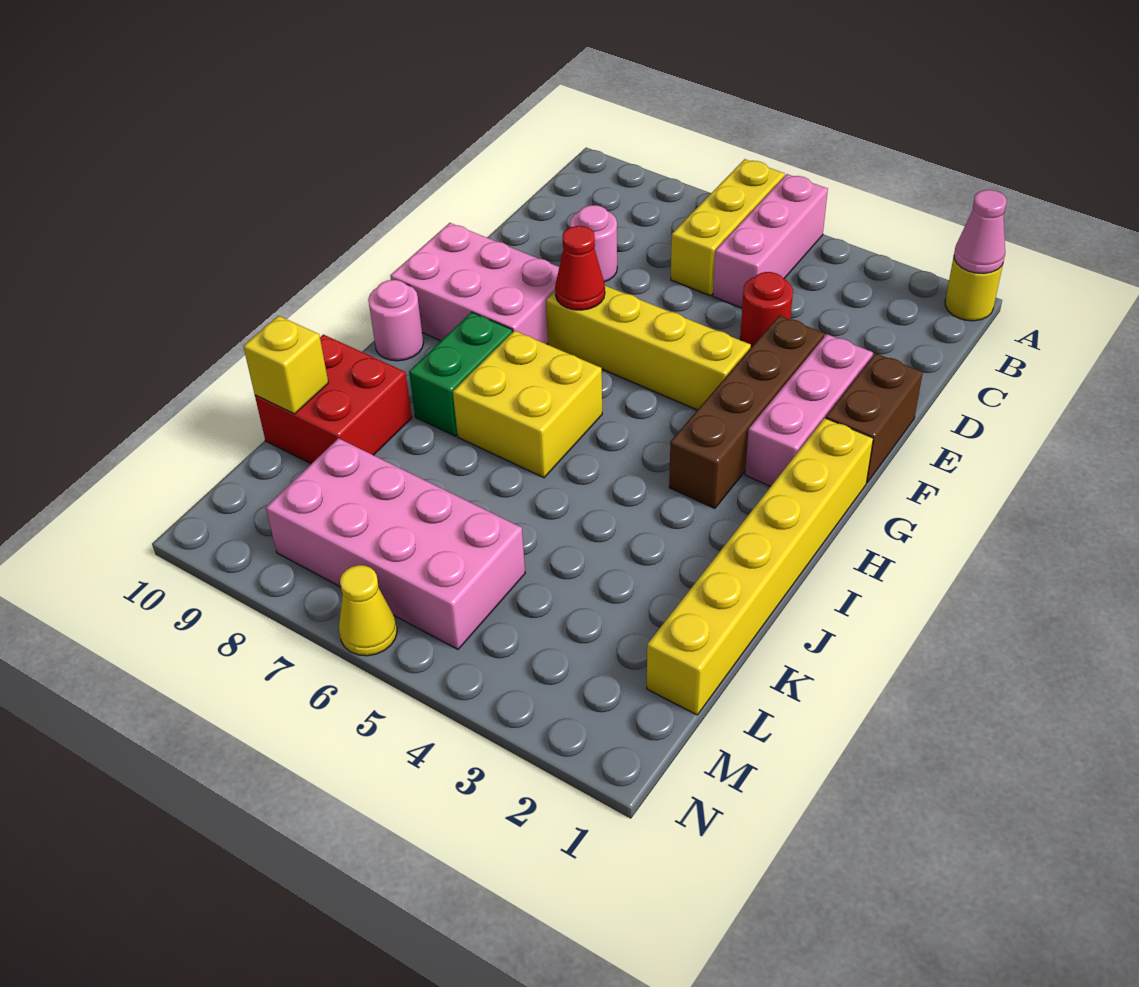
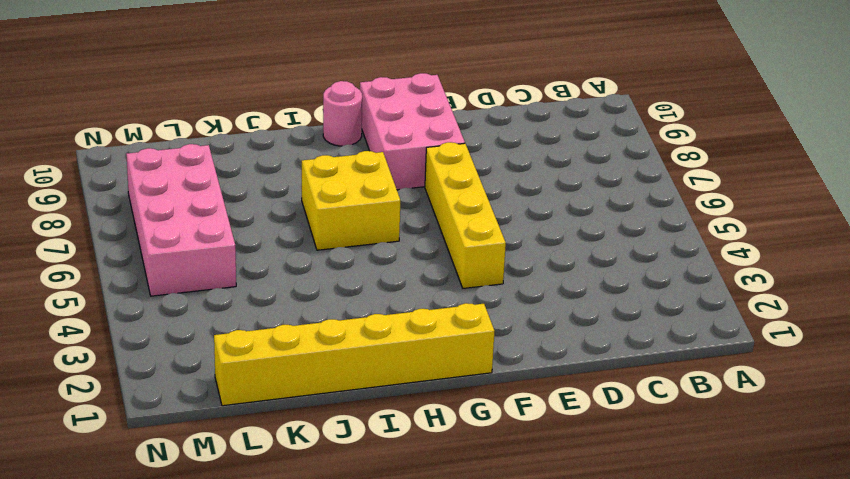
none -> yellow 1x1 round brick [945,257,1003,321]
none -> pink 1x3 brick [713,174,828,308]
none -> yellow 1x3 brick [671,159,785,296]

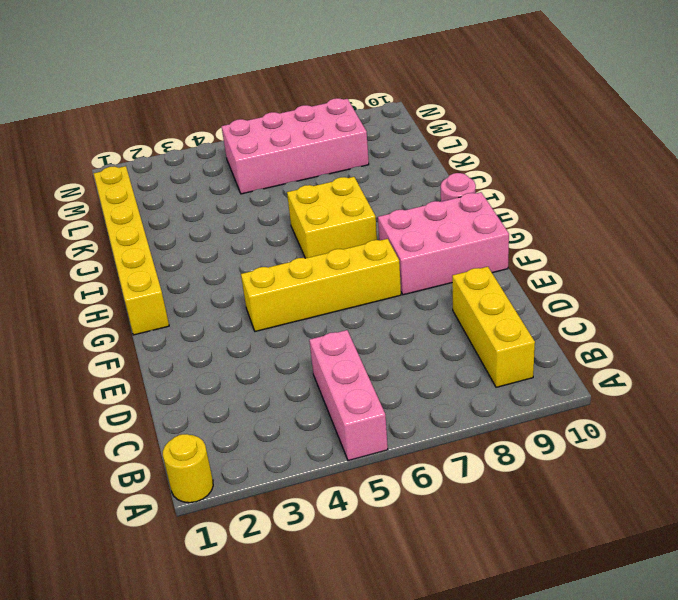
yellow 1x3 brick [452,267,535,387] -> yellow 1x3 brick moved to [671,159,785,296]
none -> red 1x1 round brick [740,272,793,347]
none -> pink 1x1 round brick [570,205,617,282]
none -> brown 1x2 brick [826,353,923,483]

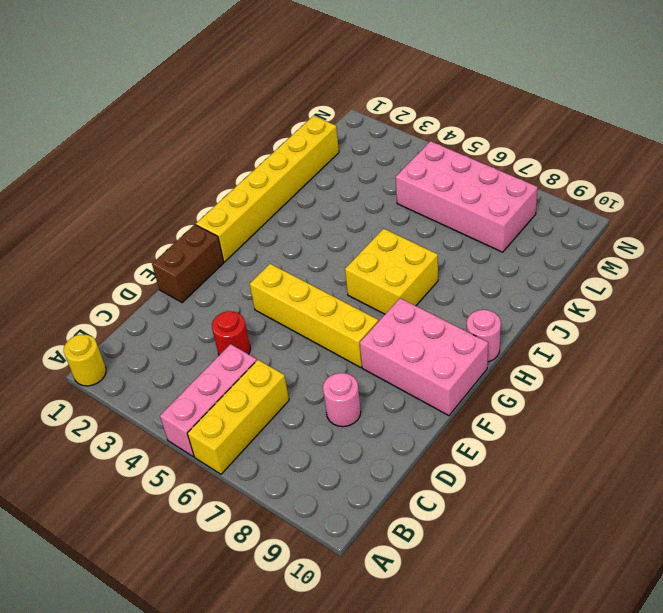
none -> pink 1x3 brick [745,334,873,486]
none -> brown 1x4 brick [669,315,824,508]
none -> green 1x2 brick [409,312,513,436]

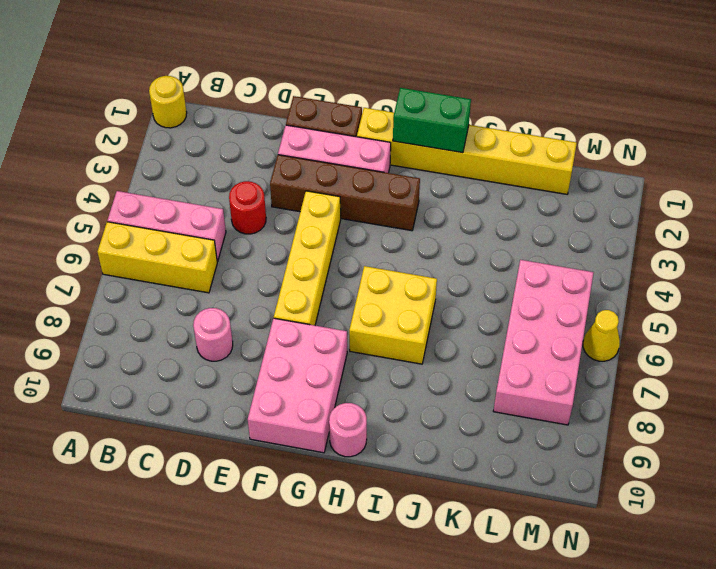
green 1x2 brick [393,88,471,153] -> green 1x2 brick moved to [409,312,513,436]
none -> red 2x2 brick [255,335,412,464]
none -> pink 1x1 cone [954,190,1007,273]
none -> red 1x1 cone [555,226,605,310]

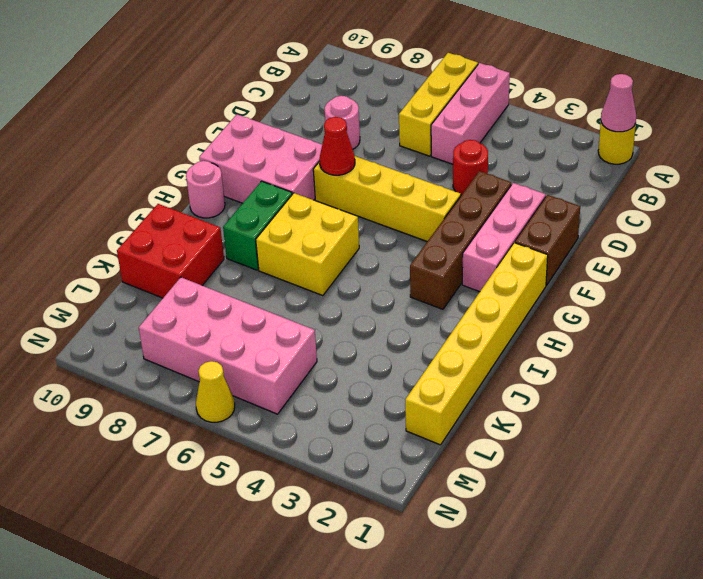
none -> yellow 1x1 brick [243,316,328,414]

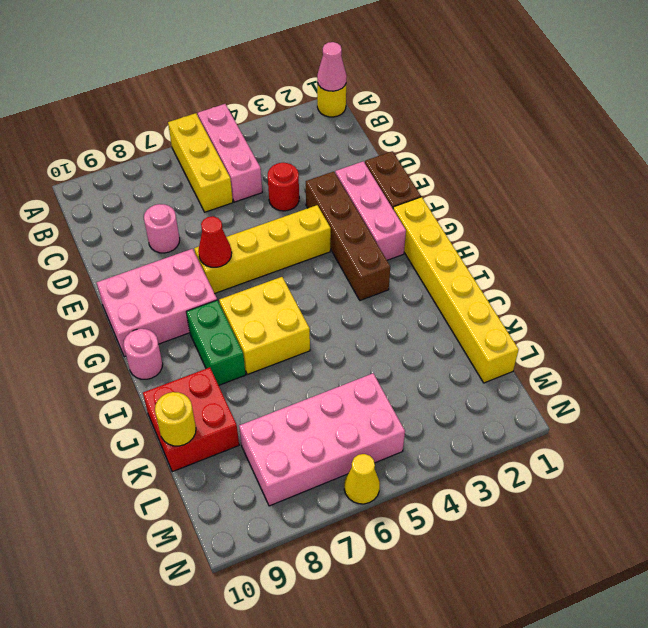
yellow 1x1 round brick [155,392,196,446] -> yellow 1x1 brick [243,316,328,414]

